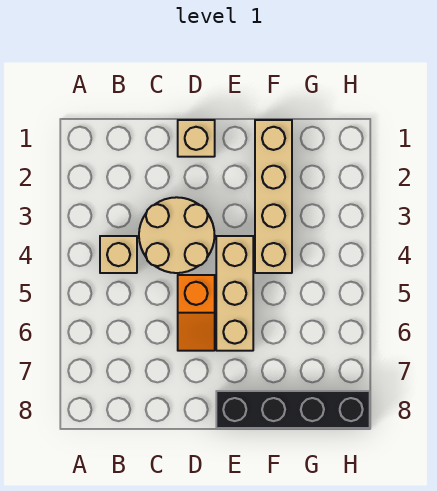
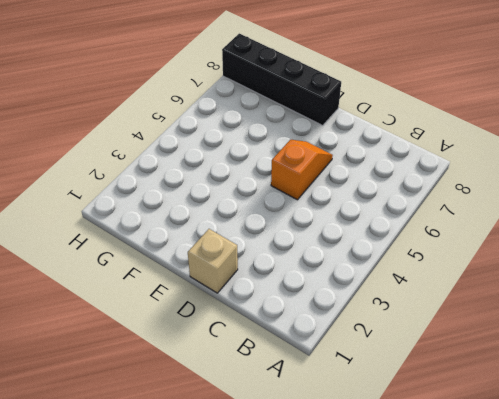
none -> tan 1x1 brick [100,236,137,273]
none -> tan 2x2 round brick [139,197,215,273]

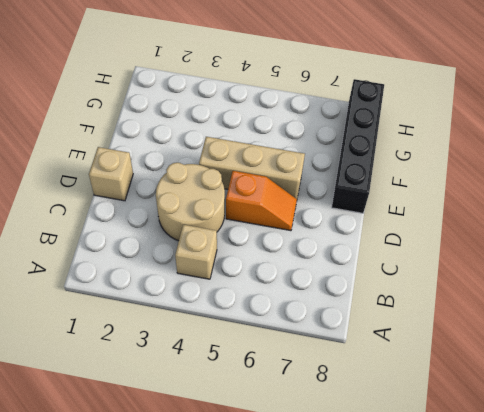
none -> tan 1x4 brick [255,120,292,273]

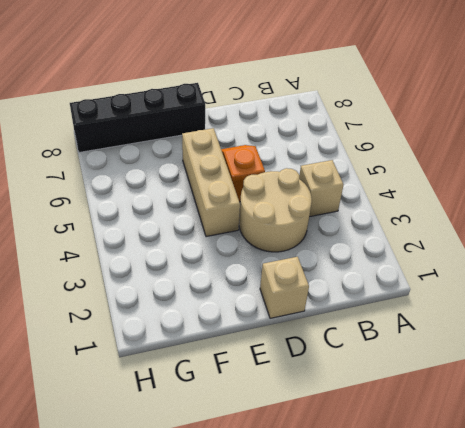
none -> tan 1x4 brick [255,120,292,273]

